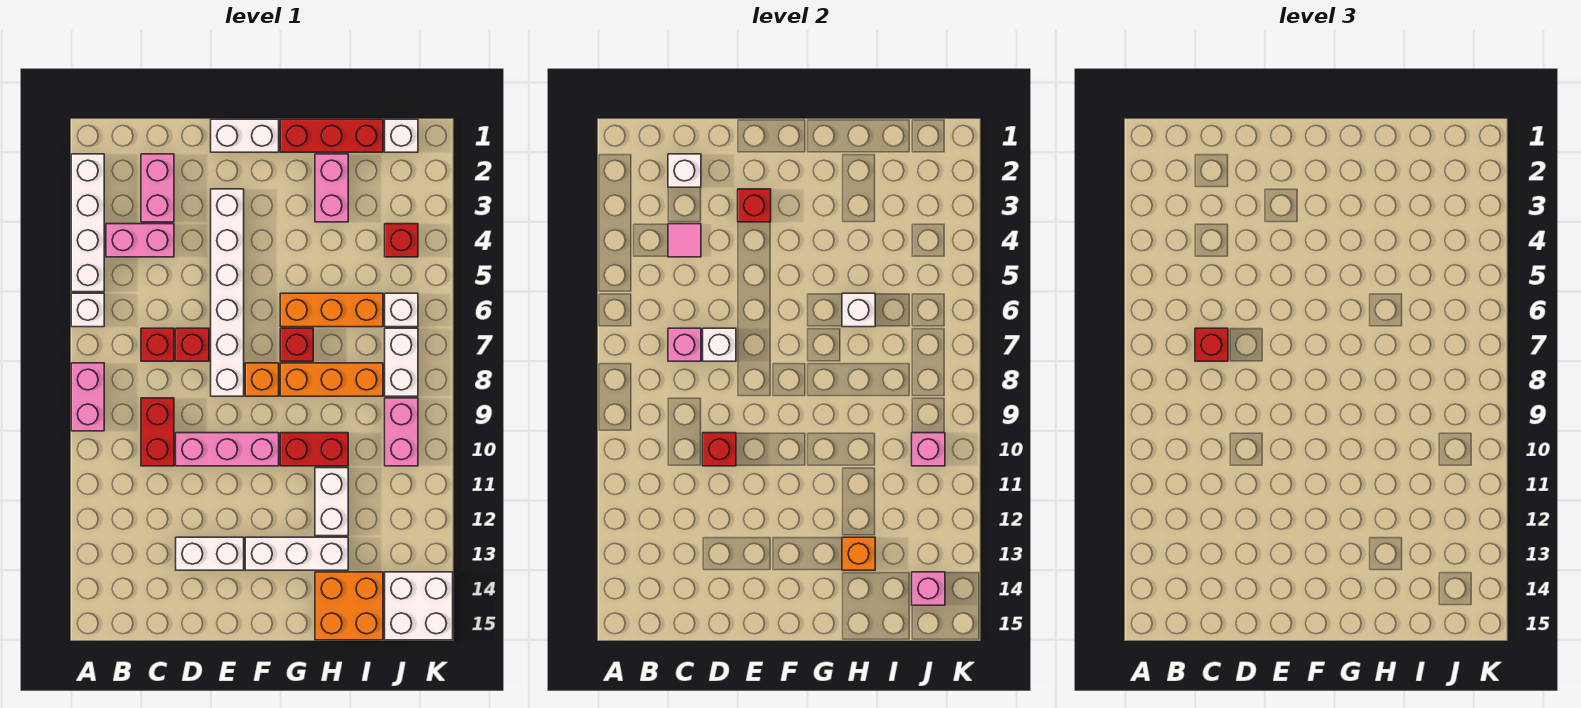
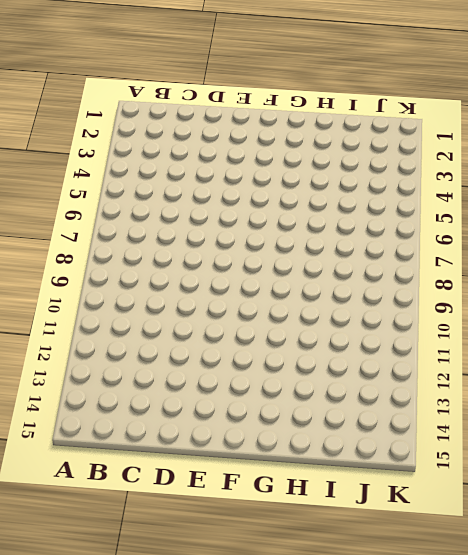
none -> white 1x4 brick [71,154,104,292]
none -> white 1x1 brick [71,293,104,327]
none -> pink 1x2 brick [71,363,104,431]
none -> pink 1x2 brick [106,224,174,257]

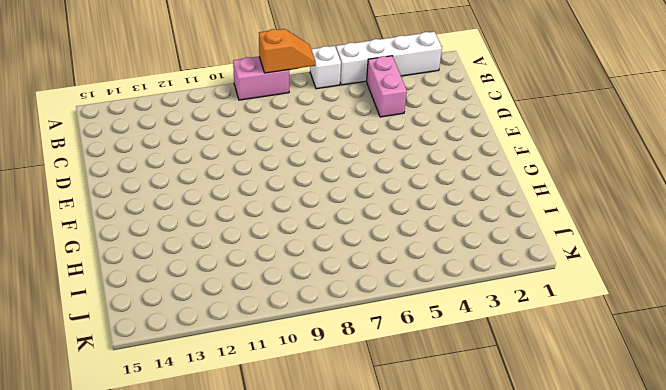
orange 1x2 slope [259,29,315,73] -> none
none -> pink 1x2 brick [141,154,174,222]
none -> red 1x1 brick [141,328,174,361]
none -> red 1x2 brick [141,398,174,466]
none -> red 1x1 brick [176,328,209,361]

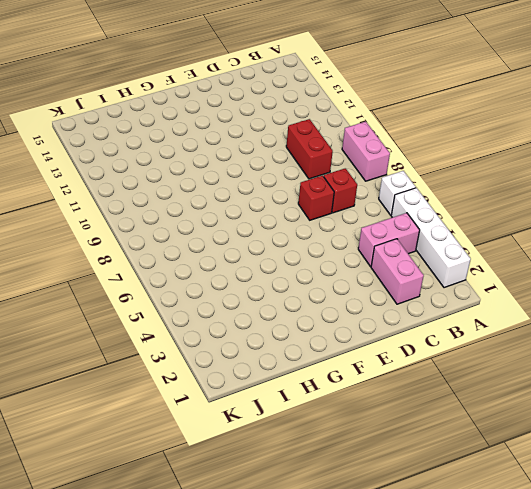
none -> pink 1x3 brick [176,433,279,466]
none -> white 1x2 brick [176,537,244,570]
none -> white 1x2 brick [211,119,279,152]
none -> white 1x6 brick [211,189,244,396]

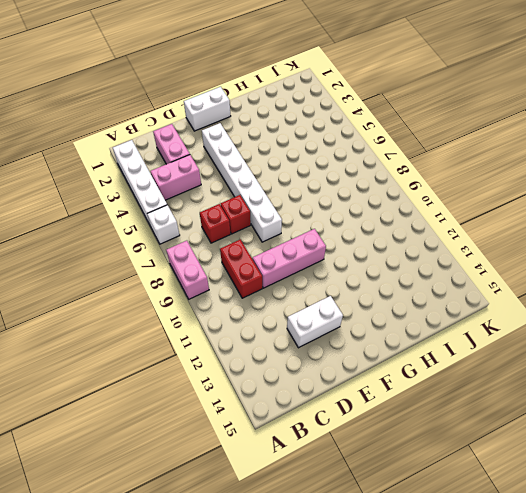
none -> orange 1x1 brick [245,363,279,396]
none -> white 1x3 brick [245,537,348,570]
none -> red 1x3 brick [280,119,383,152]
none -> orange 1x3 brick [280,293,383,327]

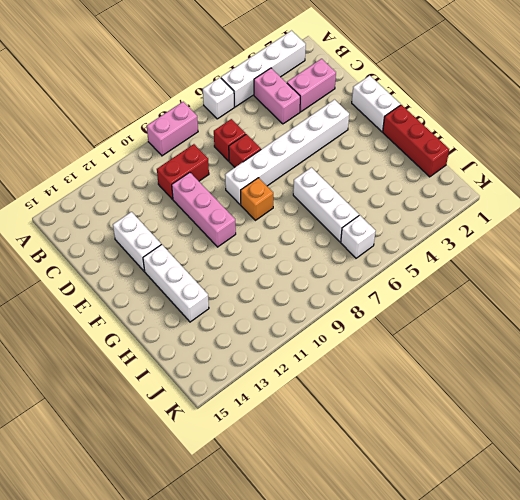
white 1x3 brick [293,168,359,242] -> orange 1x3 brick [280,293,383,327]
none -> red 1x1 brick [280,328,313,361]
none -> orange 1x3 brick [280,363,383,396]
none -> red 1x2 brick [280,433,348,466]
none -> pink 1x2 brick [315,154,348,222]

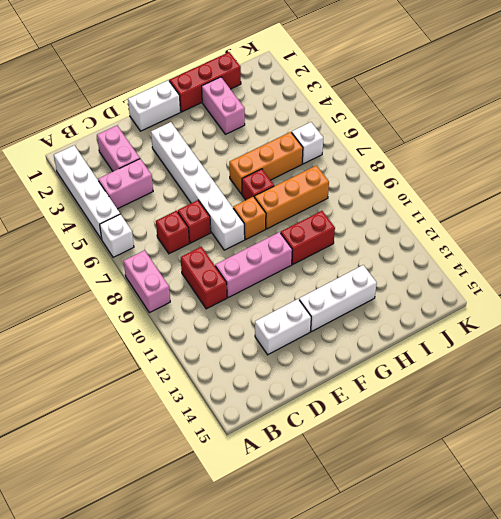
none -> white 1x2 brick [315,468,348,536]
none -> orange 2x2 brick [315,572,383,640]
none -> white 1x1 brick [385,119,418,152]
none -> red 1x1 brick [385,224,418,257]

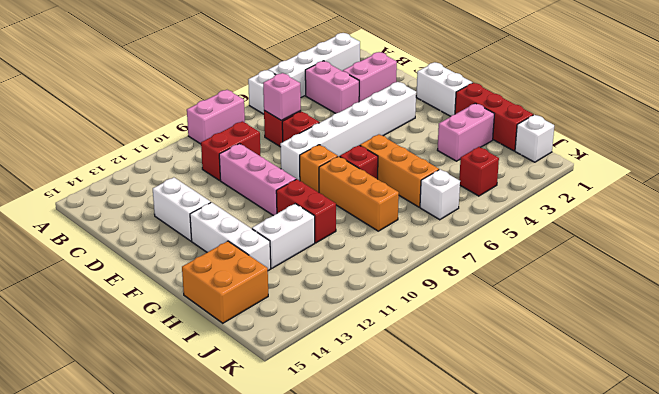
none -> white 1x2 brick [385,328,418,396]
none -> pink 1x2 brick [385,398,418,466]
none -> white 2x2 brick [385,572,453,640]
none -> white 1x1 brick [668,154,701,187]

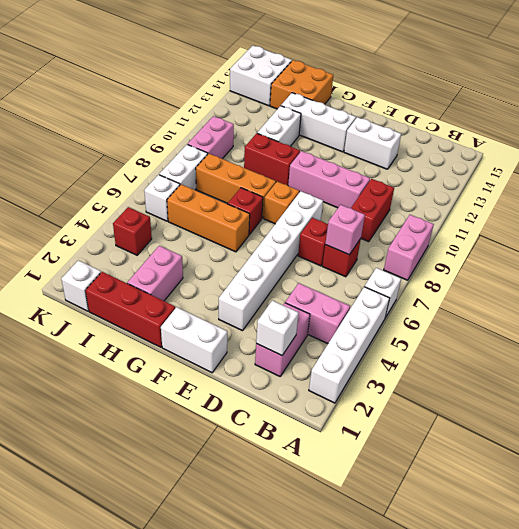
none -> pink 1x1 tile [668,224,701,257]
none -> white 1x1 brick [703,328,736,361]
none -> red 1x1 brick [703,433,736,466]
none -> red 1x1 brick [738,189,771,222]

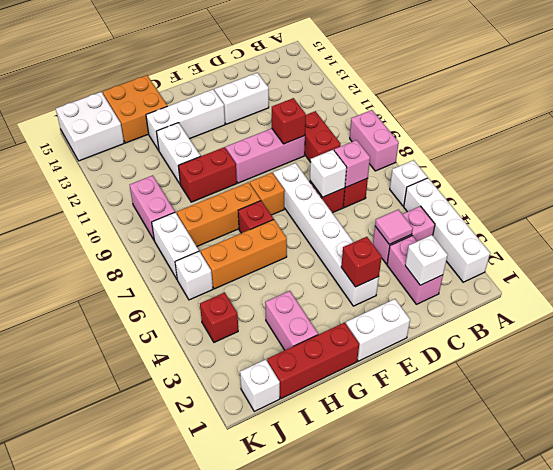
none -> white 1x1 brick [842,293,875,327]
none -> orange 1x1 brick [842,537,875,570]
none -> pink 1x1 brick [912,433,945,466]
none -> pink 1x1 brick [912,572,945,605]

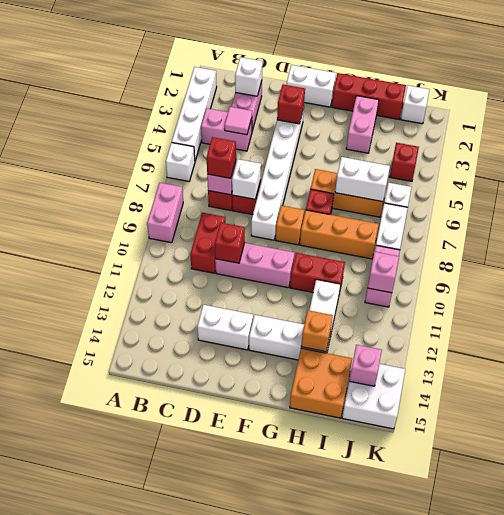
white 1x2 brick [335,157,390,202] -> white 1x1 brick [842,293,875,327]

